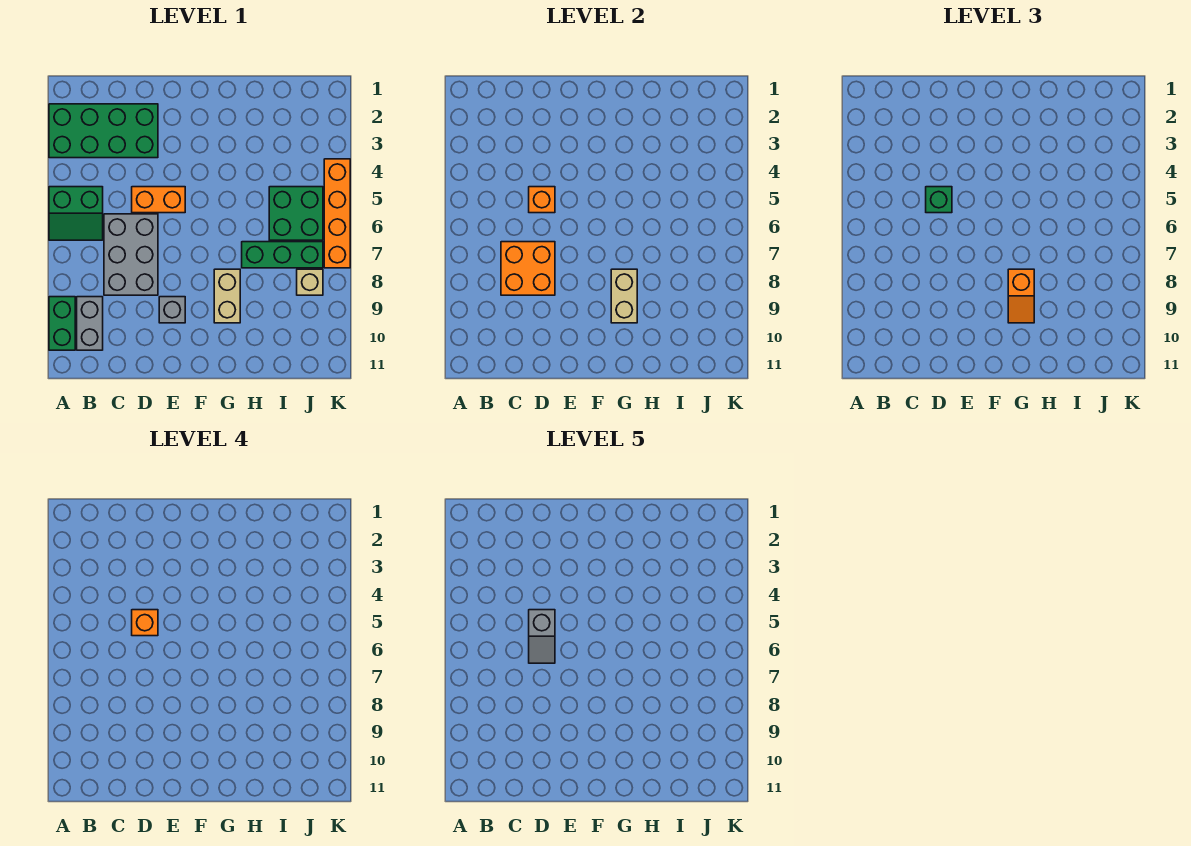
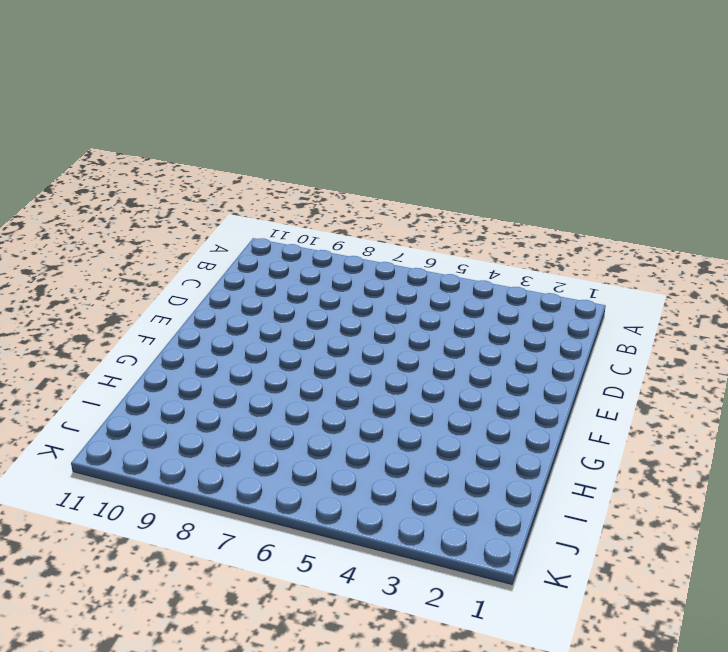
none -> green 2x4 brick [49,104,158,158]
none -> green 2x2 slope [49,187,103,240]
none -> green 1x2 brick [49,297,75,350]

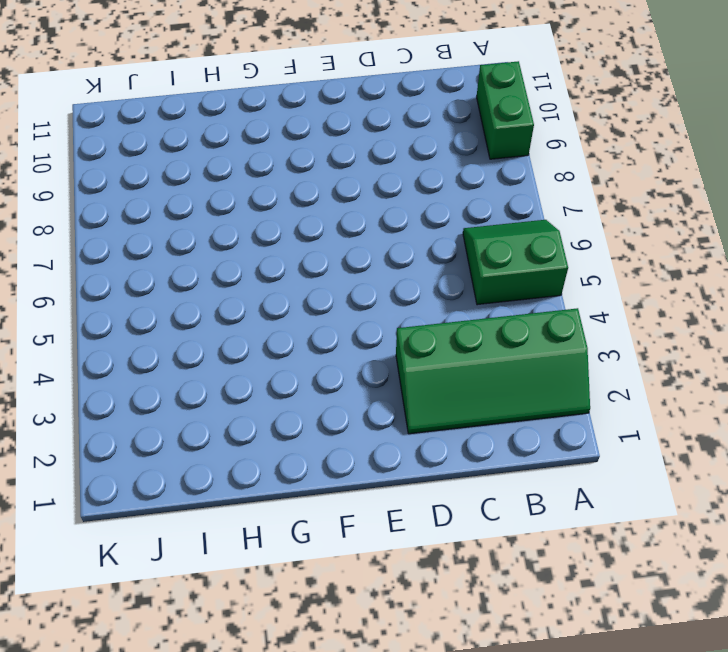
green 2x4 slope [396,308,590,434] -> green 2x4 brick [49,104,158,158]
none -> grey 1x2 brick [77,297,103,350]
none -> grey 2x3 brick [104,214,158,295]
none -> orange 1x2 brick [132,187,185,213]

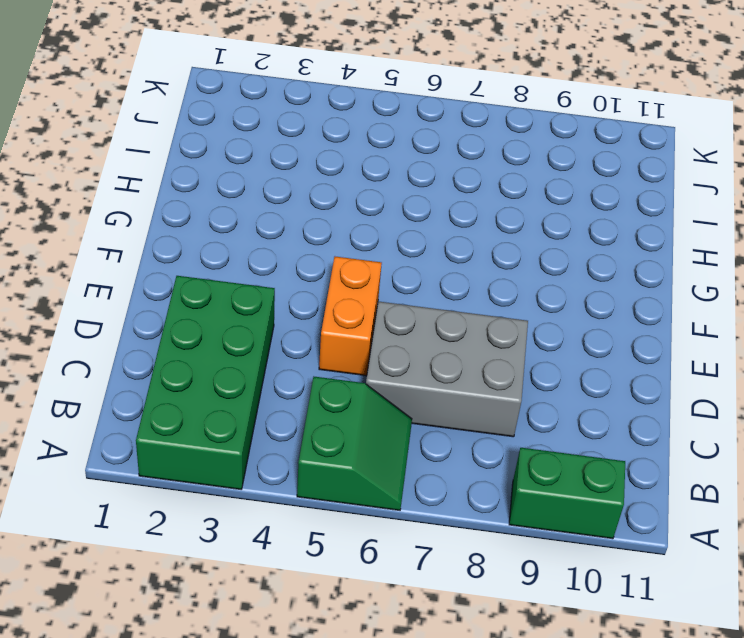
none -> grey 1x2 brick [77,297,103,350]
none -> grey 1x1 brick [159,297,185,323]
none -> tan 1x2 brick [214,269,240,323]

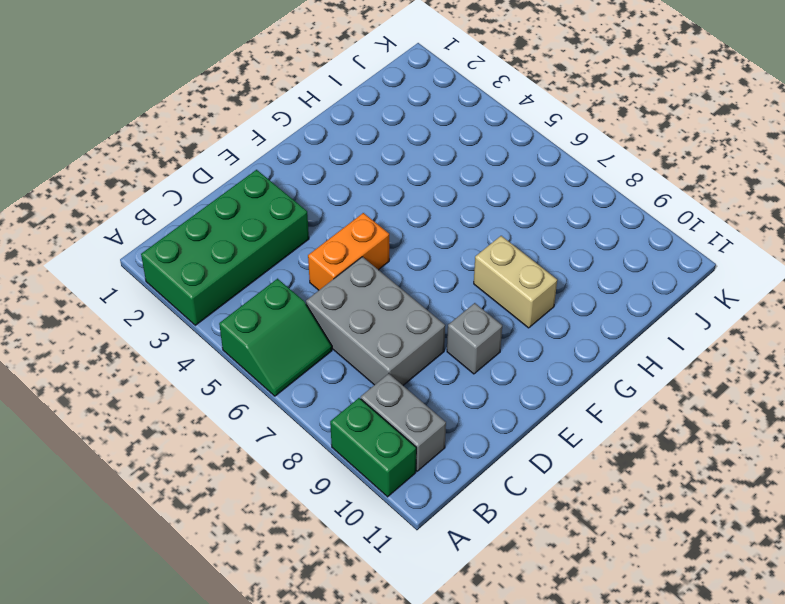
none -> green 1x3 brick [242,242,323,268]
none -> green 2x2 brick [269,187,323,240]
none -> tan 1x1 brick [297,269,323,295]

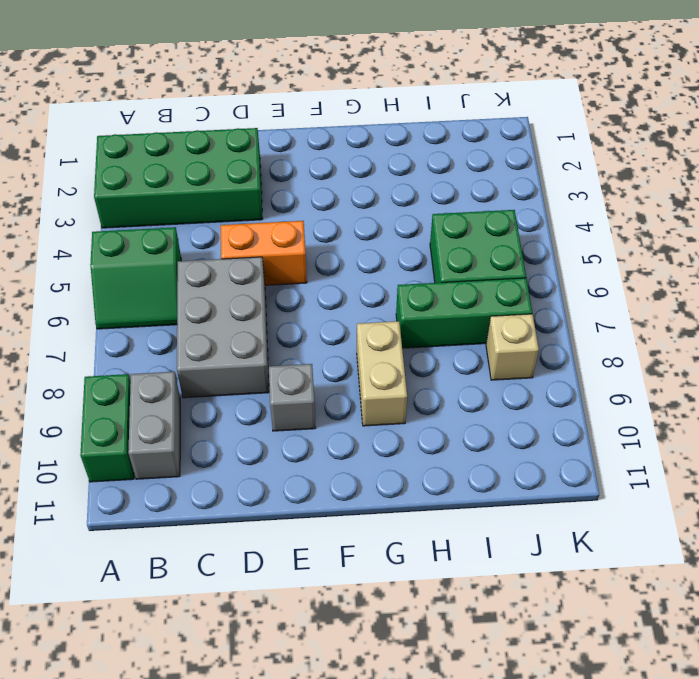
none -> orange 1x4 brick [324,159,350,268]
none -> orange 2x2 brick [501,242,555,295]
none -> orange 1x1 brick [529,187,555,213]

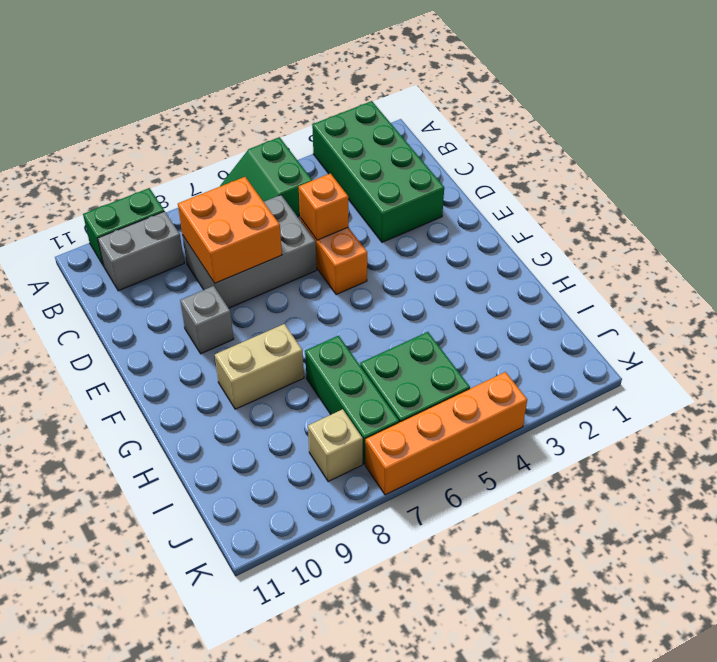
none -> tan 1x2 brick [611,269,637,323]
none -> green 1x1 brick [926,187,952,213]
none -> orange 1x2 slope [1008,269,1034,323]

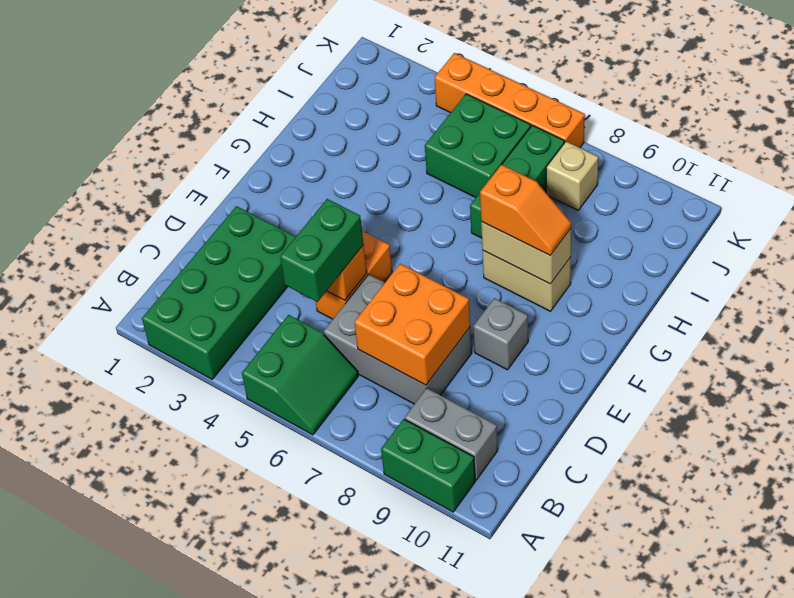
green 1x2 brick [280,199,364,302] -> green 1x1 brick [926,187,952,213]
none -> orange 1x1 brick [132,610,158,636]
none -> grey 1x2 slope [529,610,555,663]

